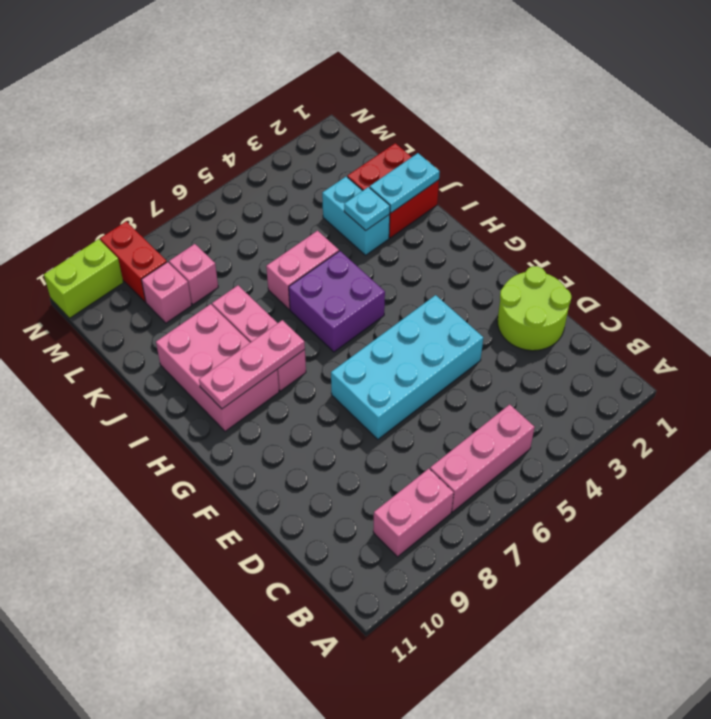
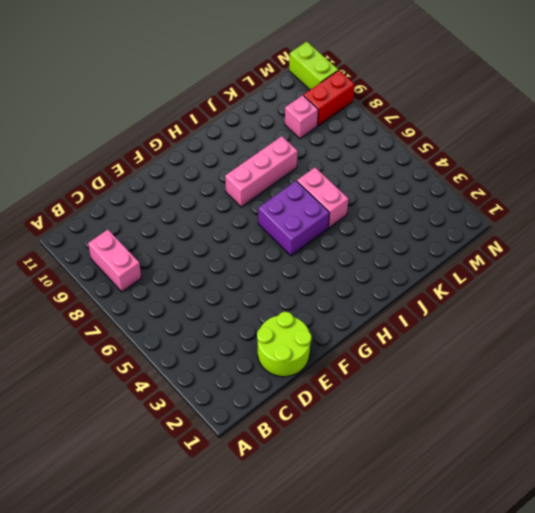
none -> pink 1x3 brick [430,404,535,512]
none -> cyan 2x4 brick [331,295,483,439]
none -> pink 2x3 brick [156,304,279,431]

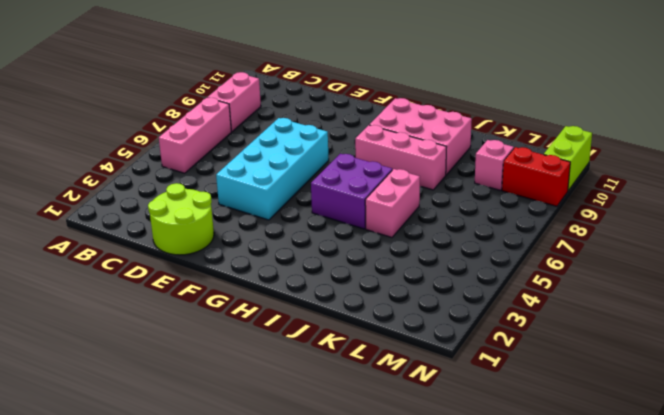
none -> red 2x2 brick [347,143,439,238]
none -> cyan 1x2 brick [322,177,390,255]
none -> pink 1x1 brick [169,244,218,304]

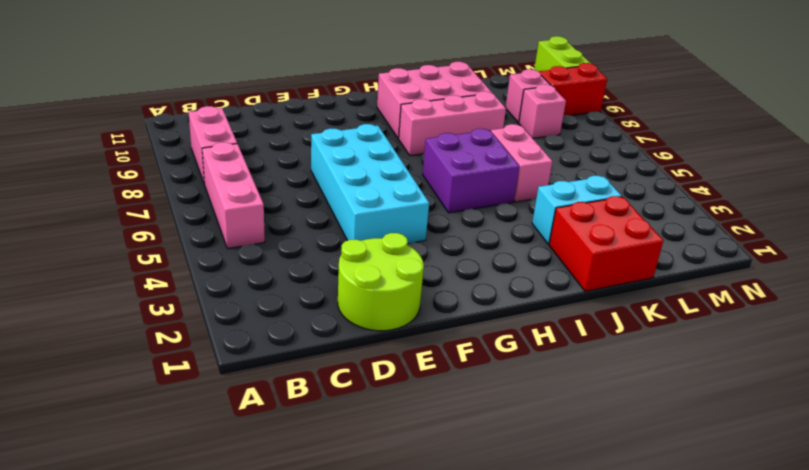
none -> pink 1x3 plate [199,320,305,409]
none -> cyan 1x2 plate [370,153,440,213]
none -> cyan 1x1 plate [344,187,390,230]

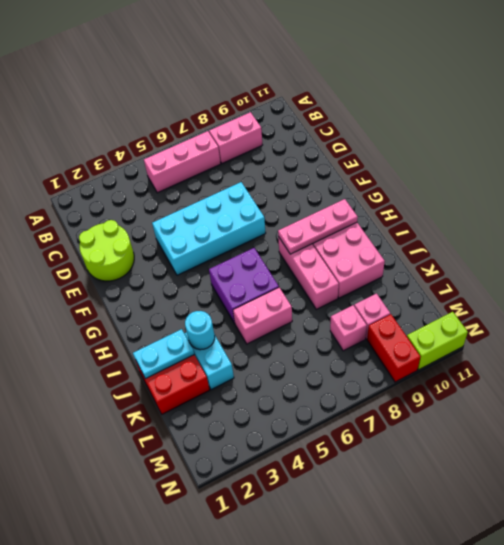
cyan 1x1 round brick [185,311,215,350] -> cyan 1x1 plate [344,187,390,230]

